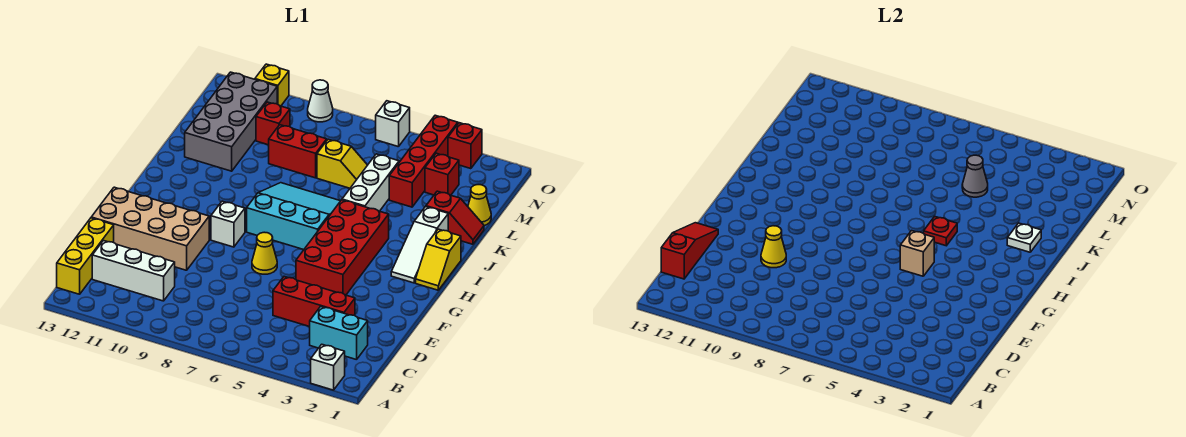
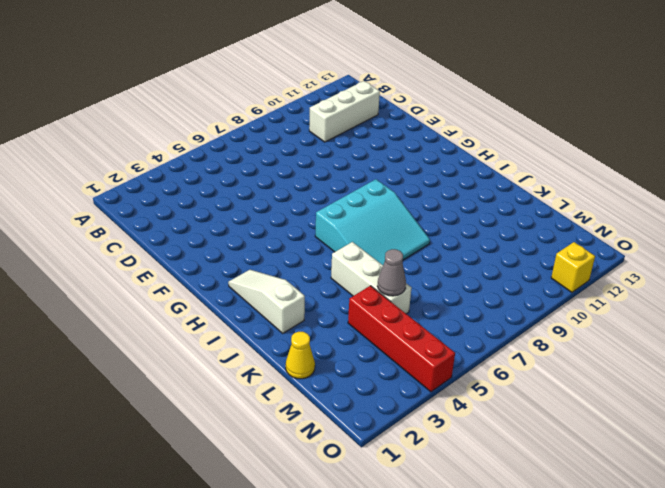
none -> white 1x1 brick [311,344,345,390]
none -> yellow 1x3 brick [57,218,114,294]
none -> cyan 1x2 brick [310,306,368,360]
none -> red 1x3 brick [273,277,355,327]

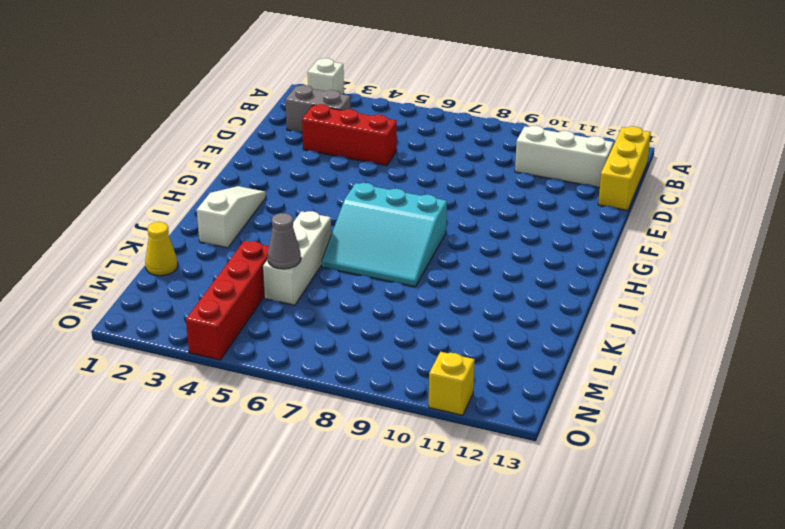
grey 1x2 brick [285,85,350,133] -> cyan 1x2 brick [310,306,368,360]
none -> tan 2x4 brick [91,187,209,270]
none -> red 2x4 brick [296,200,389,295]
none -> yellow 1x1 cone [252,232,277,274]
none -> white 1x1 brick [211,201,245,247]

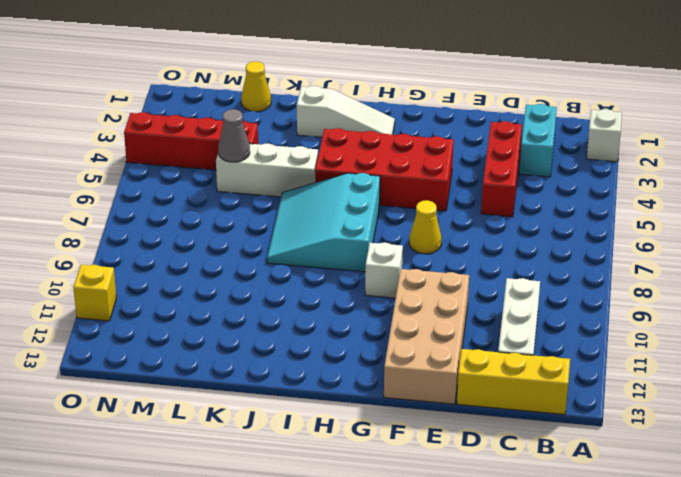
none -> yellow 1x2 slope [416,229,461,290]
none -> red 1x2 slope [426,191,484,244]
none -> grey 2x4 brick [185,72,277,171]
none -> yellow 1x2 slope [317,139,367,188]

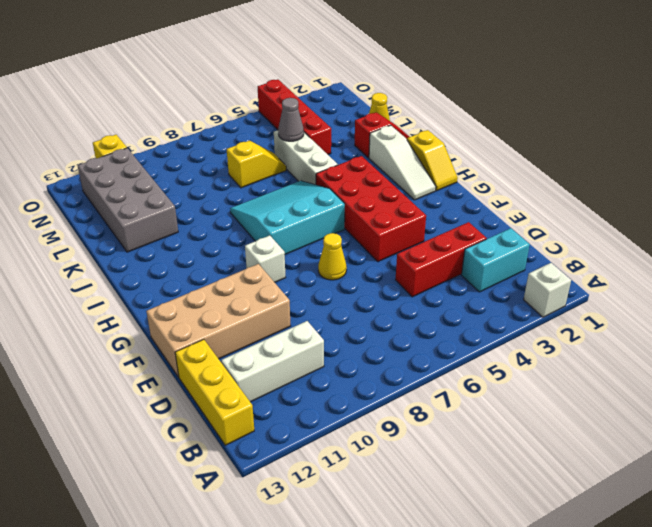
none -> red 1x2 brick [269,125,327,178]
none -> red 1x1 brick [425,153,459,195]
none -> red 1x1 brick [256,102,290,145]
none -> red 1x1 brick [448,123,482,169]

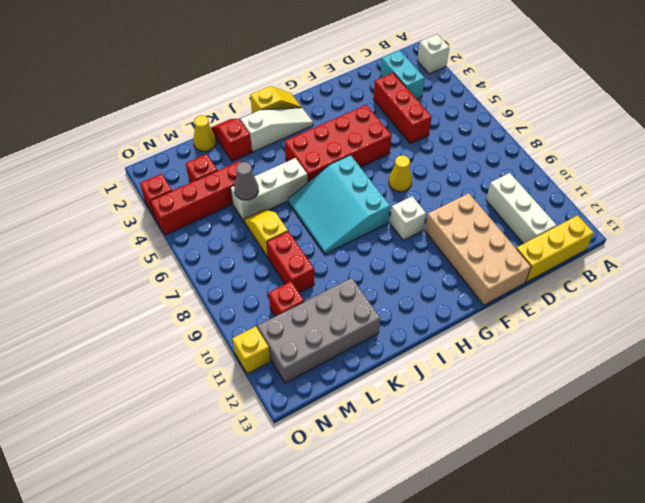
none -> white 1x1 brick [376,101,410,147]
none -> white 1x1 cone [308,80,333,122]
none -> red 1x3 slope [661,223,718,279]
none -> yellow 1x1 cone [761,226,786,268]

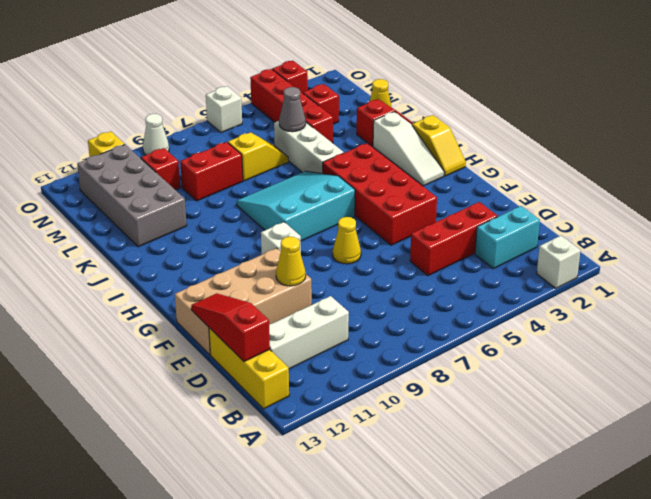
none -> tan 1x1 brick [900,231,934,276]
none -> red 1x1 plate [924,216,957,246]
none -> white 1x1 plate [1007,223,1041,252]

